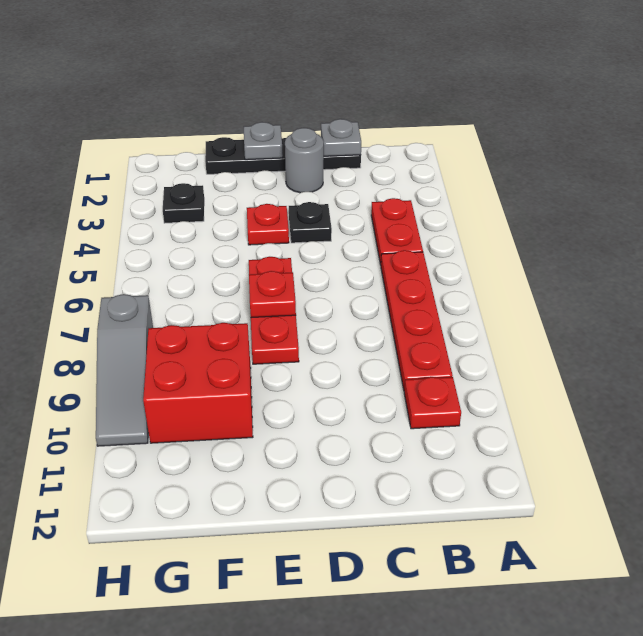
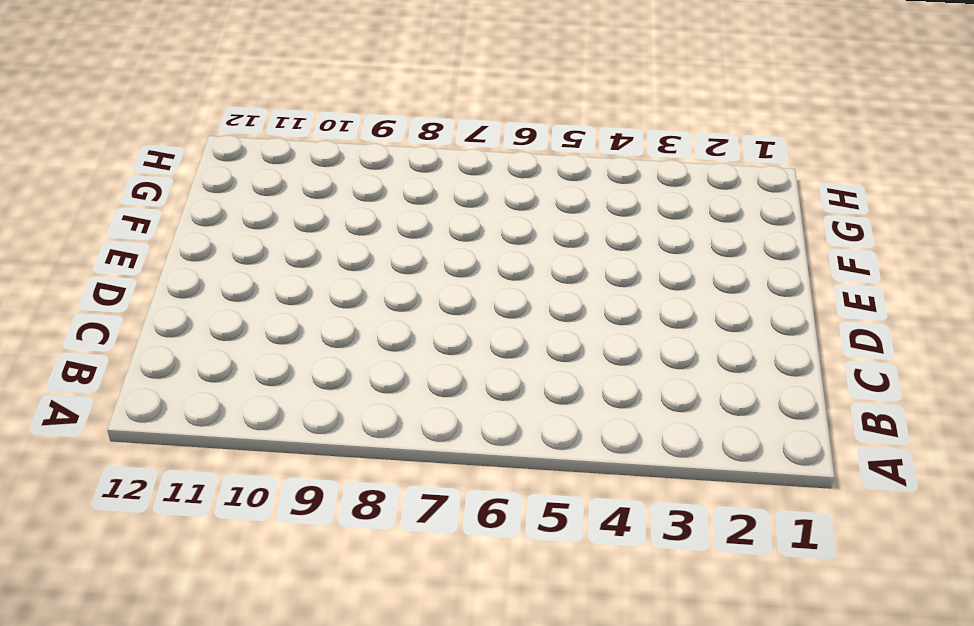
none -> red 1x2 plate [371,198,423,265]
none -> red 1x4 plate [381,250,453,390]
none -> red 1x1 plate [404,377,461,429]

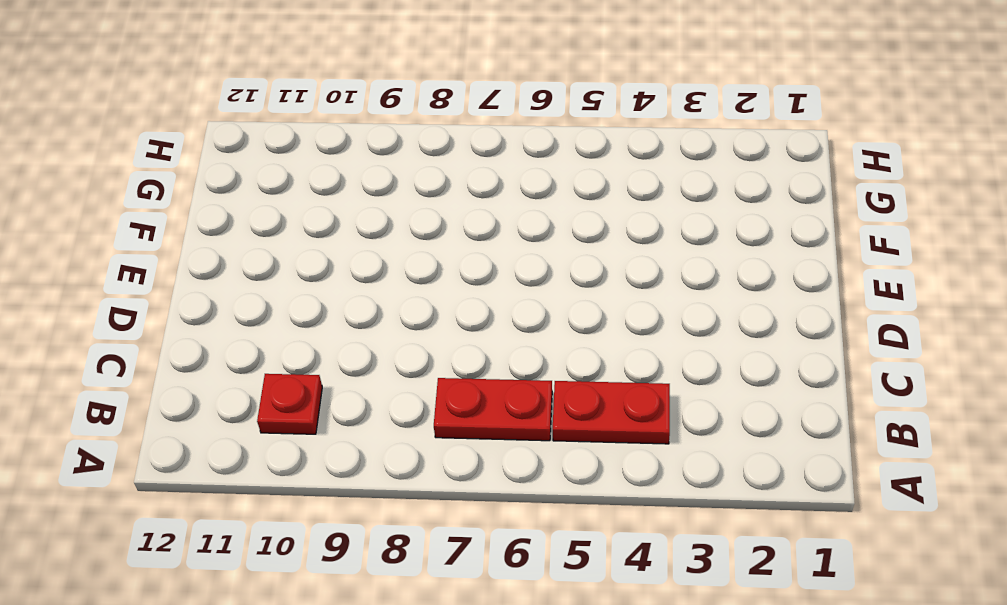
red 1x2 plate [434,378,552,441] -> red 1x4 plate [381,250,453,390]
none -> black 1x4 plate [205,137,361,174]
none -> grey 1x1 round brick [285,128,324,193]
none -> black 1x1 plate [289,202,332,243]

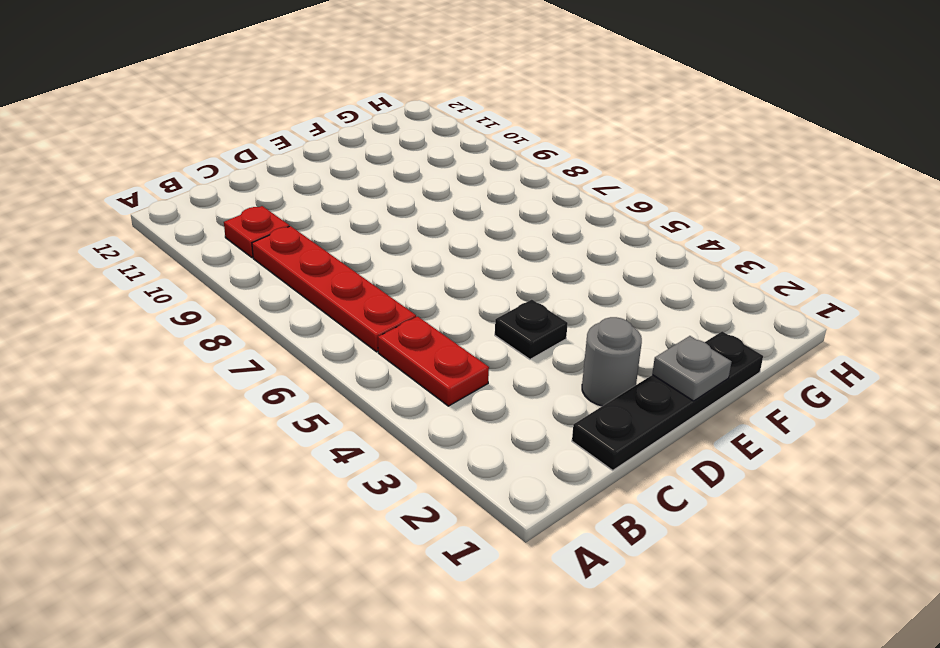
none -> red 1x1 plate [247,204,289,245]
none -> red 1x3 plate [249,257,299,364]
none -> red 2x2 brick [143,323,253,443]

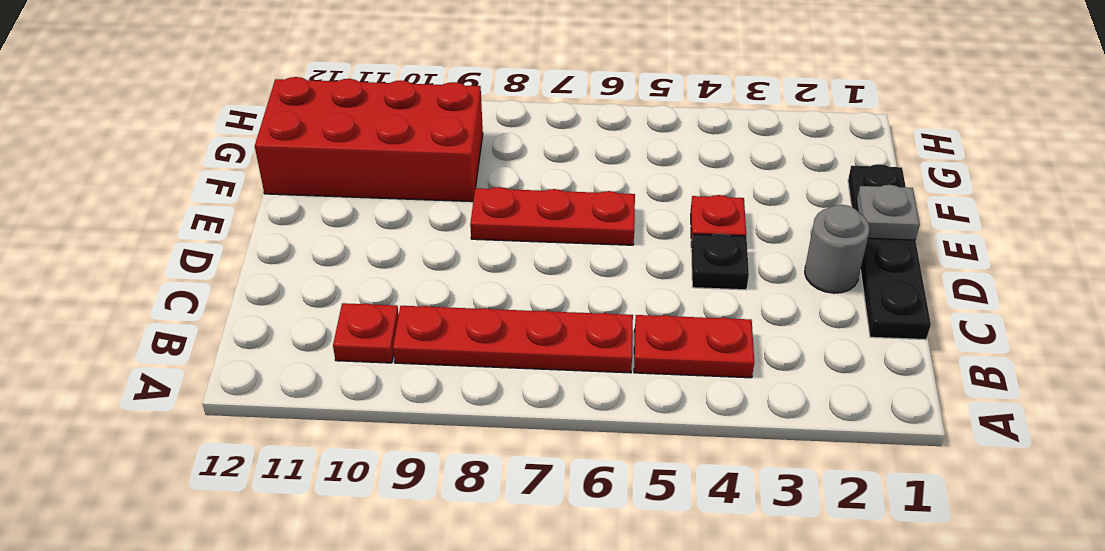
red 2x4 brick [255,77,483,202] -> red 2x2 brick [143,323,253,443]
none -> black 1x1 plate [163,183,204,223]
none -> grey 1x3 slope [96,294,153,446]
none -> grey 1x1 plate [321,119,361,156]

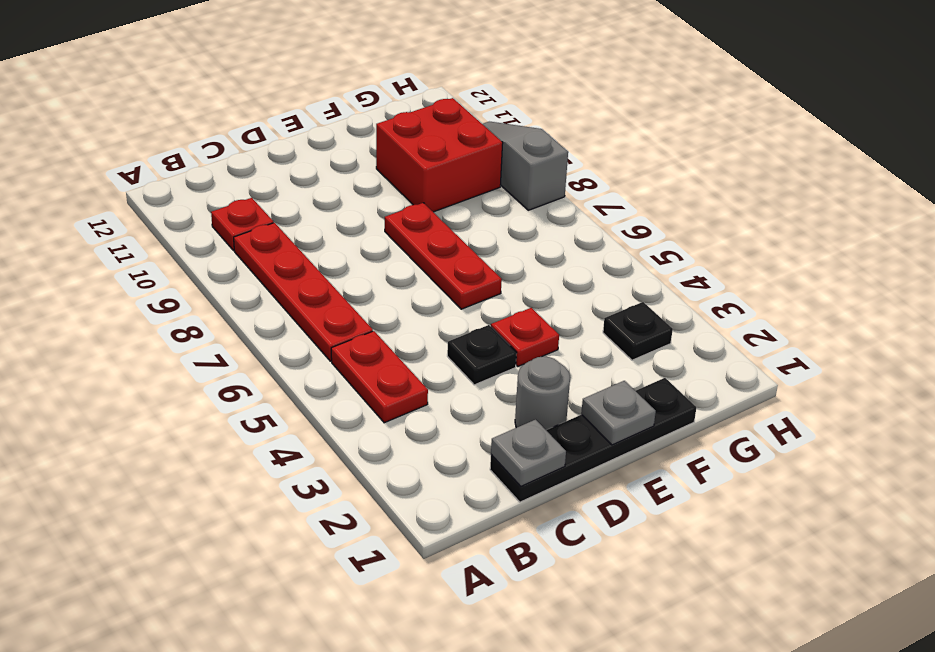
none -> red 1x1 plate [249,271,296,318]

